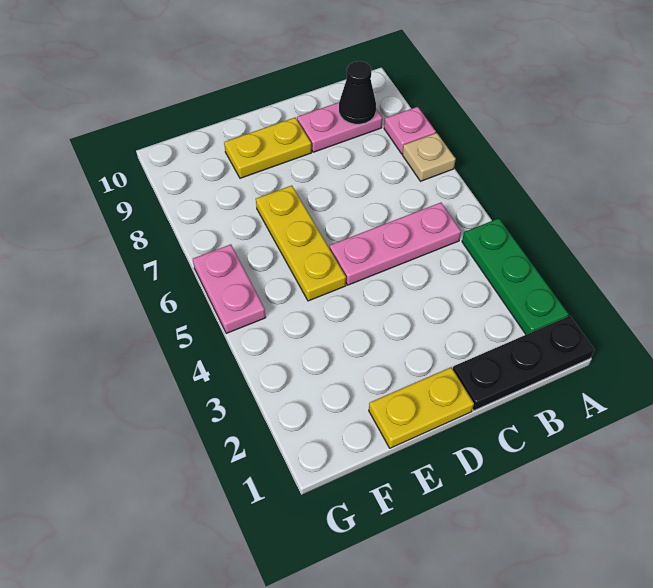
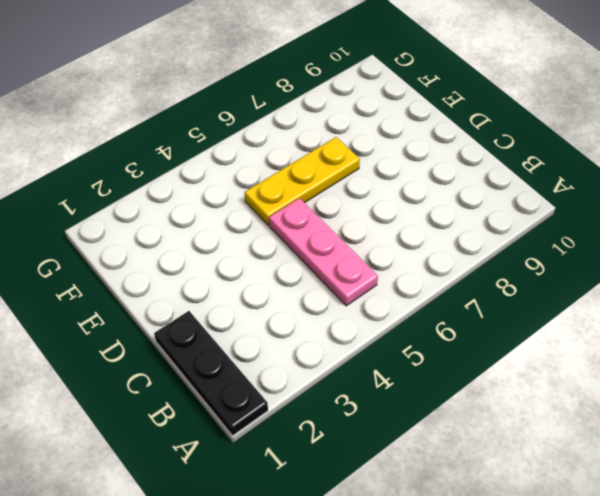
none -> green 1x3 plate [462,218,569,335]
none -> tan 1x1 plate [402,133,456,181]

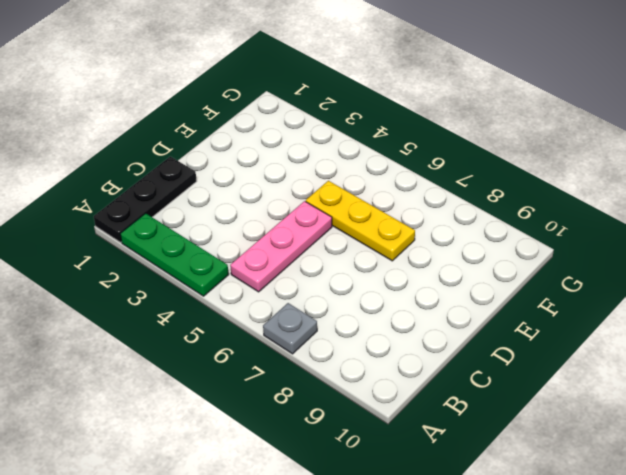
grey 1x1 plate [263,303,317,354] -> tan 1x1 plate [402,133,456,181]
none -> pink 1x1 plate [384,107,436,154]
none -> pink 1x2 plate [297,102,382,152]

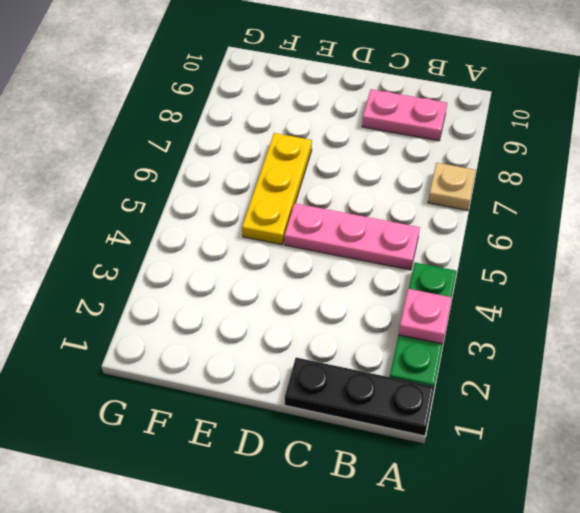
pink 1x1 plate [399,289,452,344] -> pink 1x1 plate moved to [384,107,436,154]
none -> yellow 1x2 plate [369,367,474,448]
none -> yellow 1x2 plate [224,118,311,178]

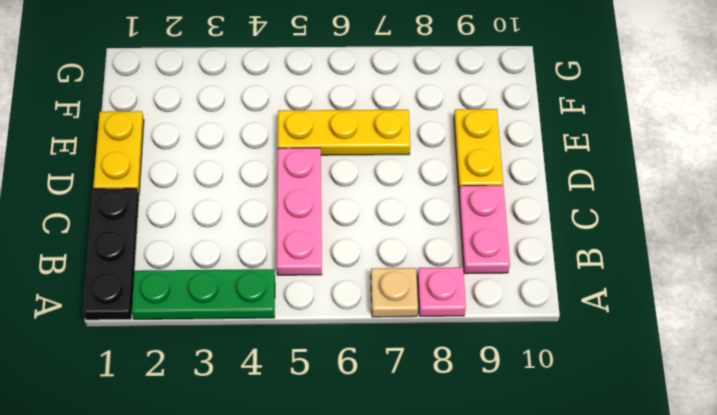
none -> pink 1x2 plate [193,244,266,333]
none -> black 1x1 cone [339,61,376,124]

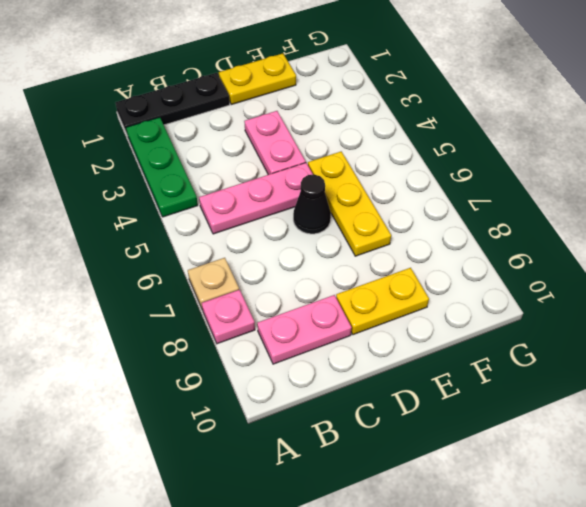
pink 1x2 plate [244,111,306,175] -> pink 1x2 plate moved to [193,244,266,333]
black 1x1 cone [293,174,331,234] -> black 1x1 cone moved to [339,61,376,124]

